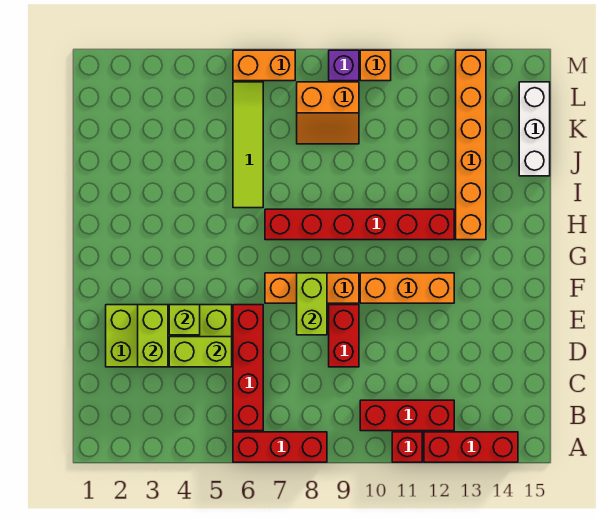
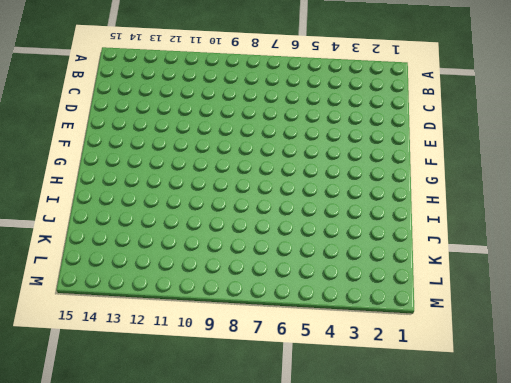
none -> red 1x3 brick [233,432,327,462]
none -> red 1x1 brick [392,432,422,462]
none -> red 1x3 brick [424,432,518,462]

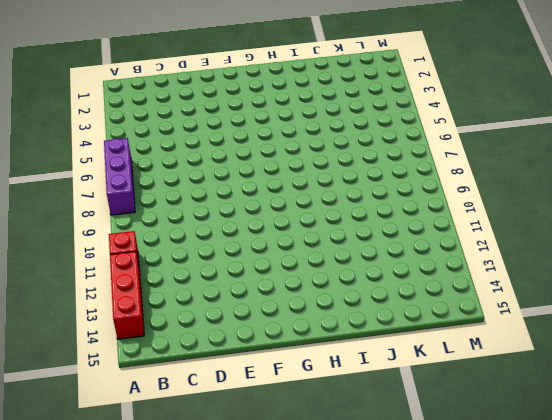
purple 1x3 brick [104,138,135,215] -> red 1x3 brick [233,432,327,462]
none -> red 1x4 brick [233,305,263,431]
none -> red 1x3 brick [360,400,454,431]
none -> lime 2x4 brick [106,305,232,367]

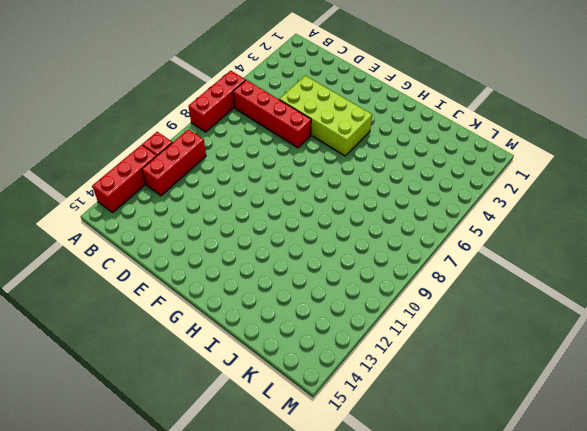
lime 2x4 brick [279,76,372,156] -> lime 2x4 brick turned to [106,305,232,367]
none -> red 1x2 brick [329,305,359,367]
none -> orange 1x3 brick [265,273,359,303]
none -> orange 1x3 brick [360,273,454,303]

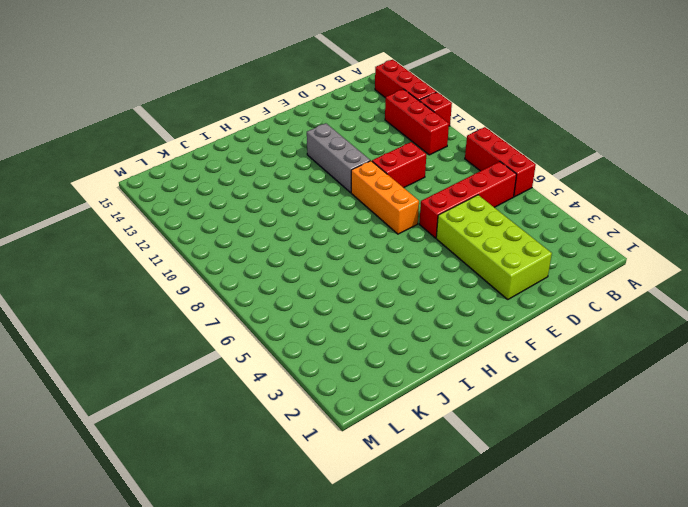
grey 1x3 brick [307,123,370,192] -> orange 1x3 brick [360,273,454,303]
none -> red 1x6 brick [265,209,454,240]
none -> orange 1x6 brick [456,50,486,240]
none -> lime 1x4 tile [233,82,263,208]

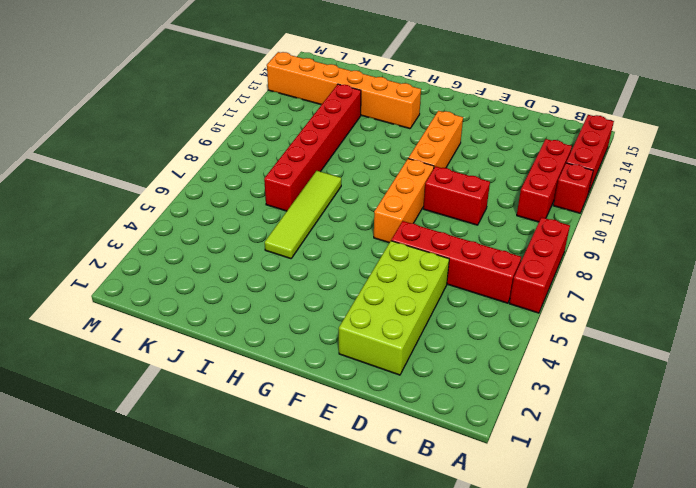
lime 1x4 tile [265,171,341,259] -> lime 1x4 tile turned to [233,82,263,208]
red 1x6 brick [264,84,361,211] -> red 1x6 brick moved to [265,209,454,240]
none -> white 1x3 brick [519,82,550,176]
none -> orange 2x2 slope [297,82,359,144]
none -> orange 1x2 brick [233,50,295,81]

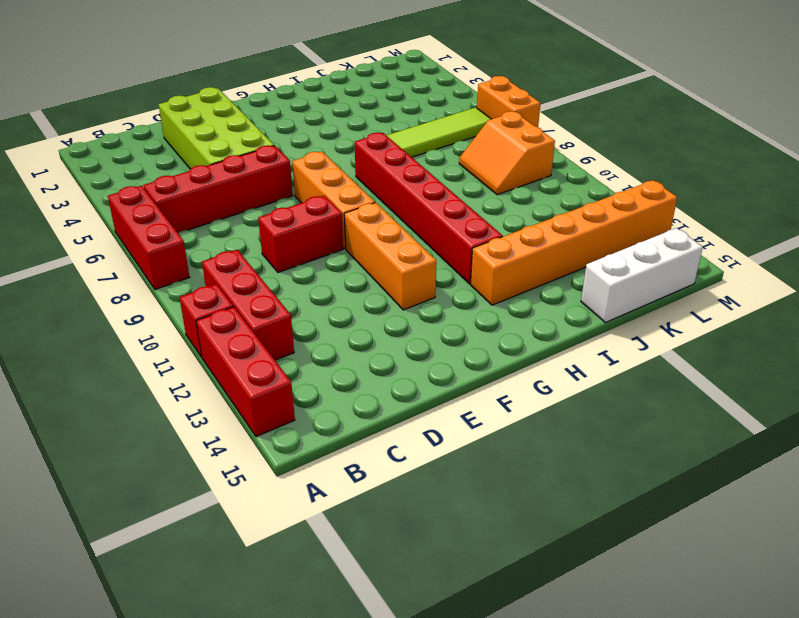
none -> purple 1x1 brick [329,50,359,81]
none -> orange 1x1 brick [360,50,391,81]
none -> lime 1x2 brick [138,305,168,367]

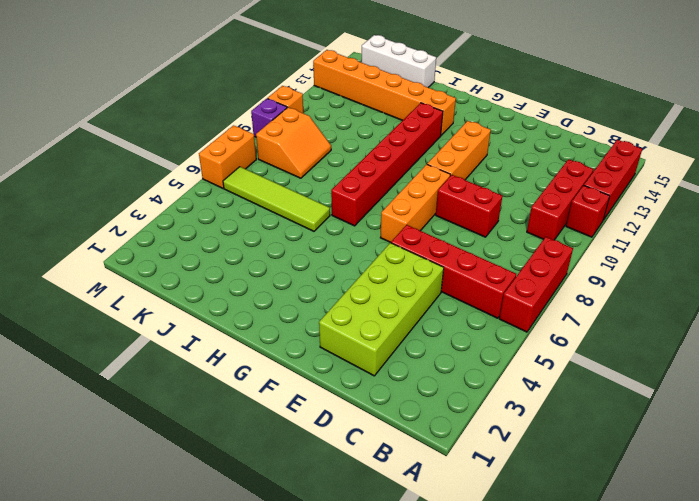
none -> lime 1x2 brick [138,305,168,367]
none -> lime 1x2 brick [169,337,232,367]
none -> lime 1x1 brick [169,305,200,335]

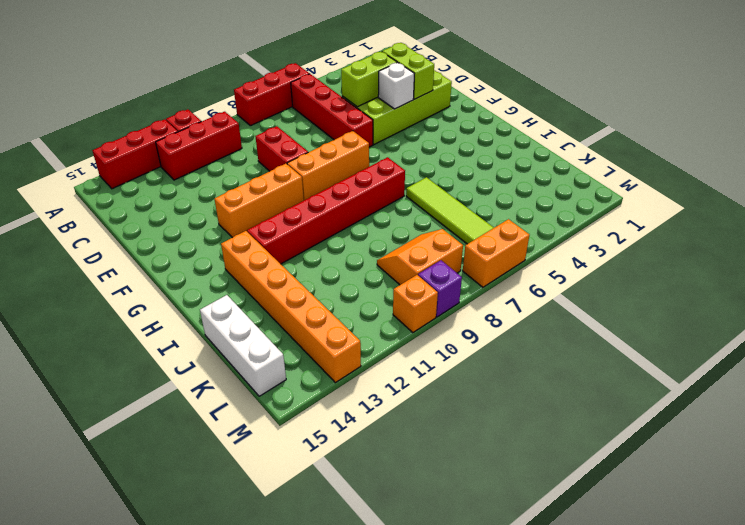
white 1x1 brick [378,63,414,109] -> lime 1x1 brick [169,305,200,335]
none -> lime 1x2 brick [297,273,327,335]

